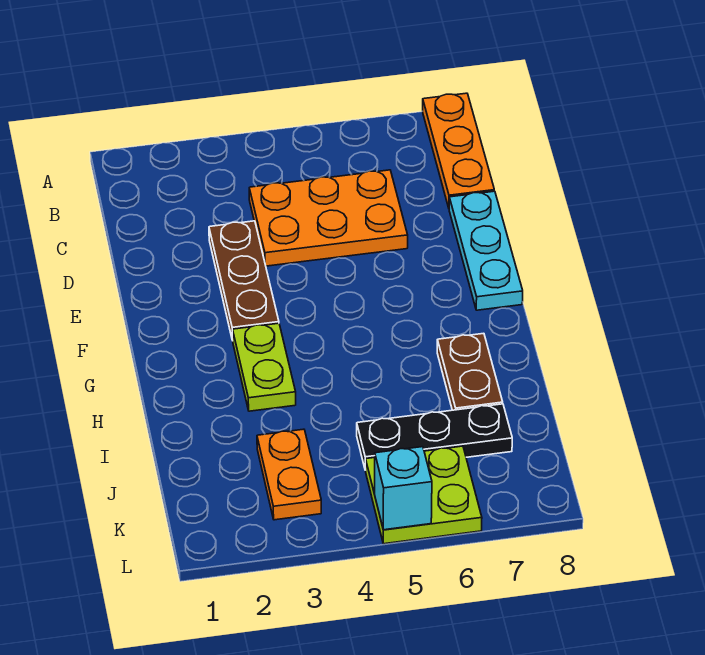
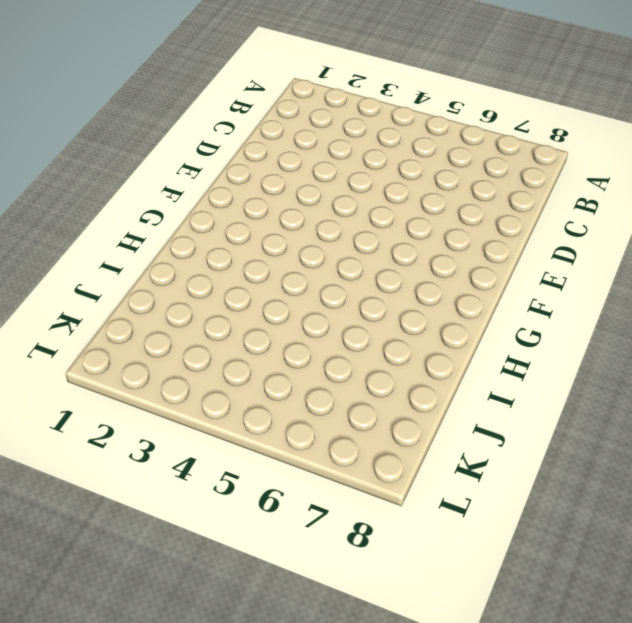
none -> orange 1x3 plate [423,93,494,208]
none -> orange 2x3 plate [249,170,408,266]

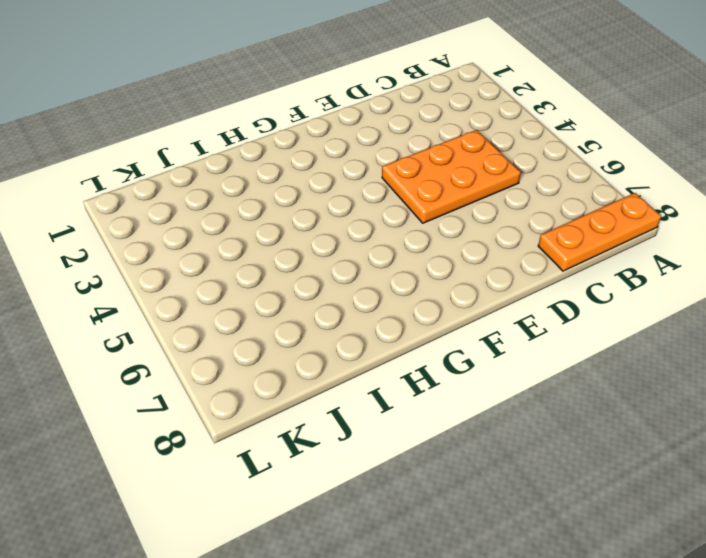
orange 2x3 plate [382,130,521,223] -> orange 2x3 plate turned to [249,170,408,266]
none -> brown 1x3 plate [209,221,279,341]
none -> cyan 1x3 plate [449,191,523,310]

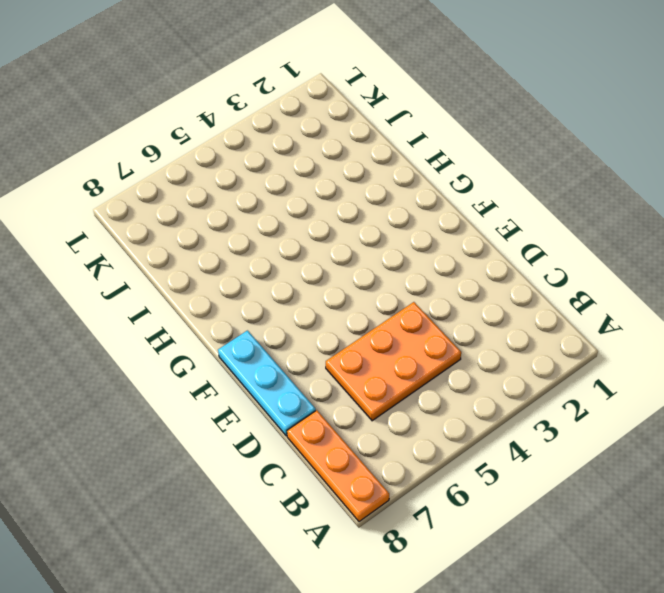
none -> brown 1x3 plate [209,221,279,341]
none -> lime 1x2 plate [233,323,296,411]

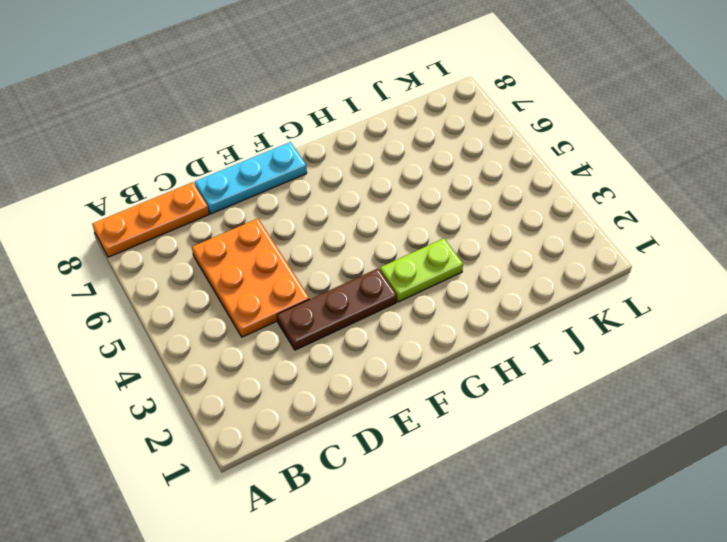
none -> brown 1x2 plate [437,333,503,410]
none -> orange 1x2 plate [257,429,321,520]

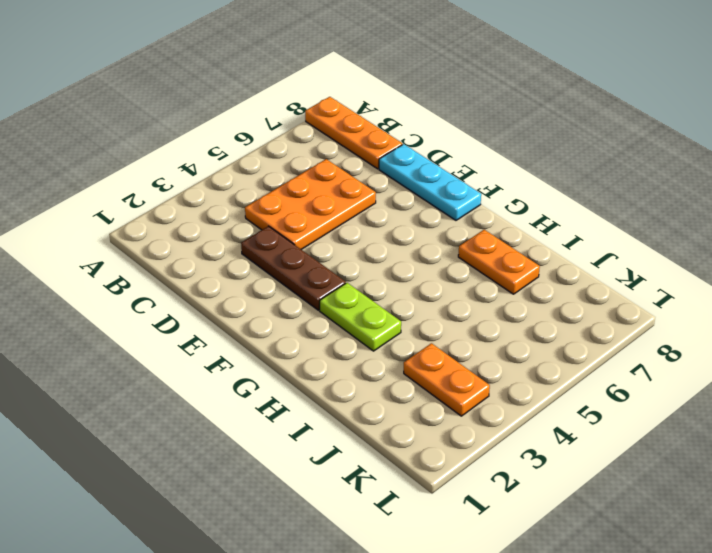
orange 1x2 plate [458,230,540,294] -> brown 1x2 plate [437,333,503,410]
none -> black 1x3 plate [357,404,512,470]
none -> lime 2x2 plate [366,446,482,544]

